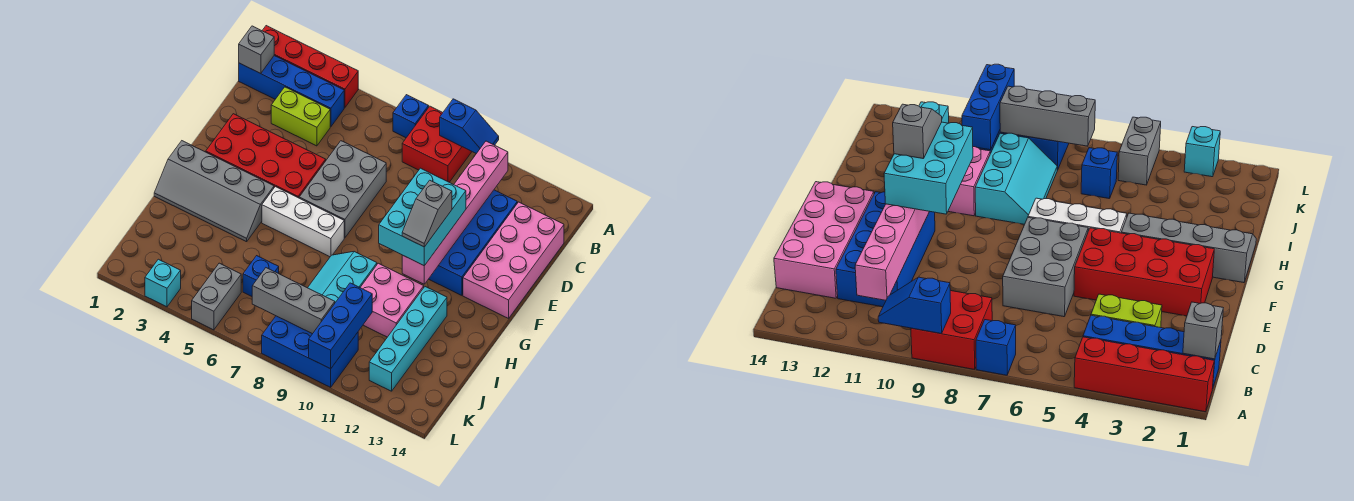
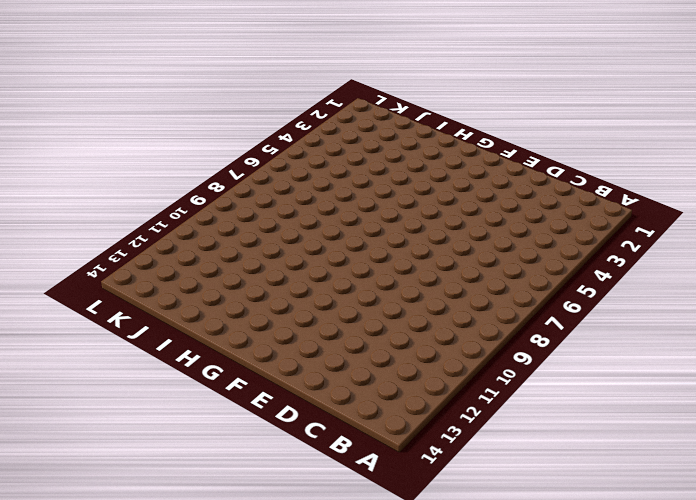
none -> red 1x4 brick [262,26,358,107]
none -> blue 1x1 brick [393,95,429,138]
none -> red 2x2 brick [402,106,472,182]

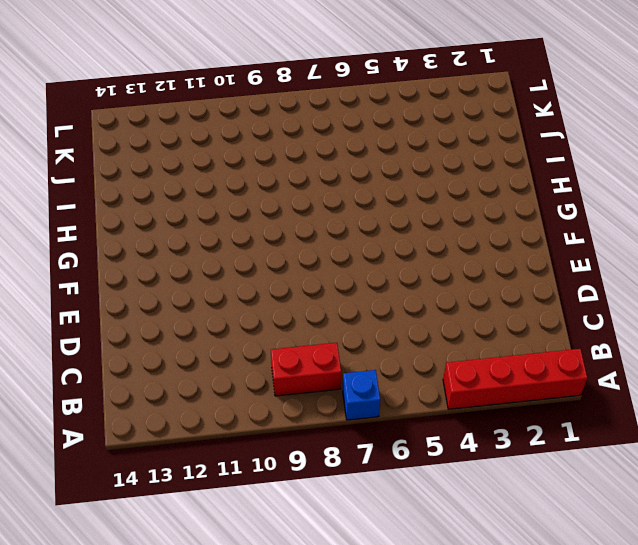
red 1x2 brick [271,343,341,396] -> red 2x2 brick [402,106,472,182]
none -> blue 1x4 brick [239,56,344,127]
none -> lime 1x2 brick [271,87,330,146]
none -> blue 2x4 brick [429,190,517,295]

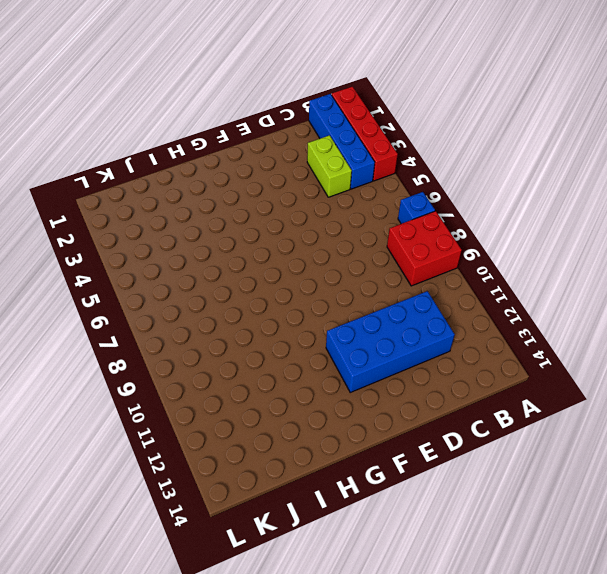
none -> pink 2x4 brick [463,202,564,318]
none -> grey 2x3 brick [299,141,386,238]
none -> red 2x4 brick [206,114,326,198]

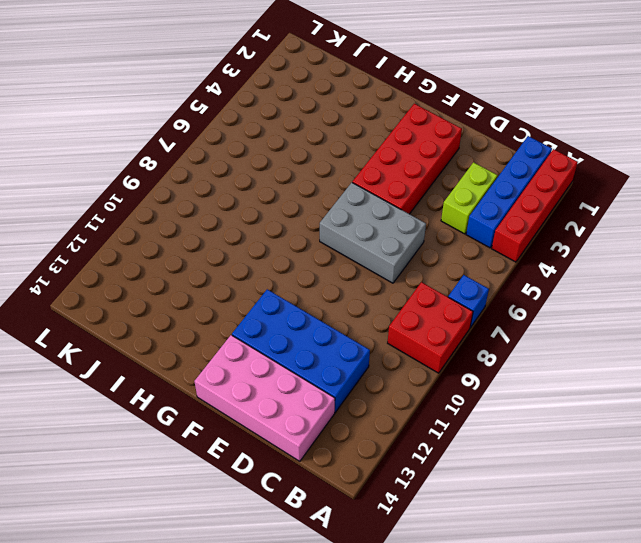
none -> grey 2x4 slope [154,141,274,242]
none -> white 1x3 brick [262,187,344,257]
none -> cyan 2x3 slope [308,252,377,303]

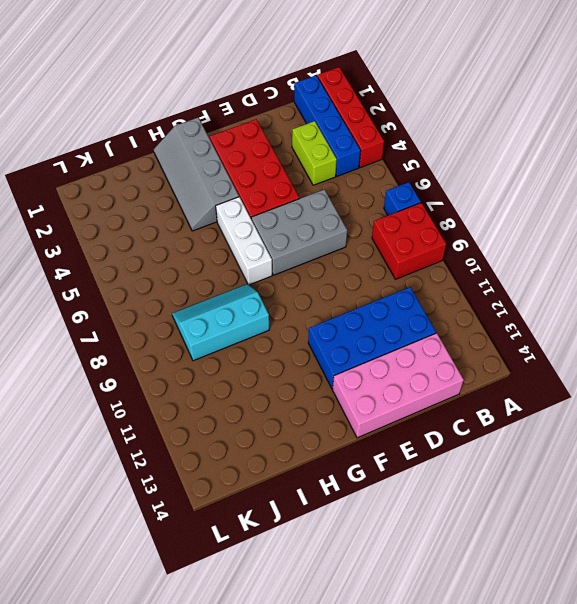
none -> pink 2x2 brick [360,263,424,337]
none -> cyan 1x4 brick [369,287,447,391]
none -> blue 1x1 brick [243,256,279,296]

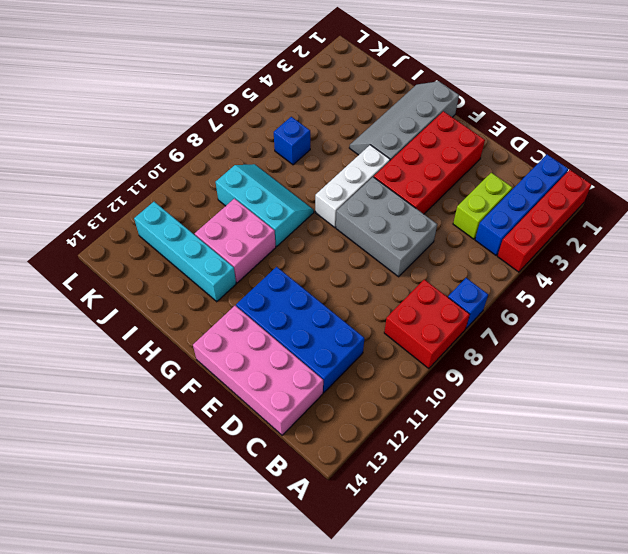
none -> grey 1x2 brick [192,263,241,330]
none -> blue 2x3 brick [262,316,358,387]
none -> cyan 1x1 brick [145,259,181,307]

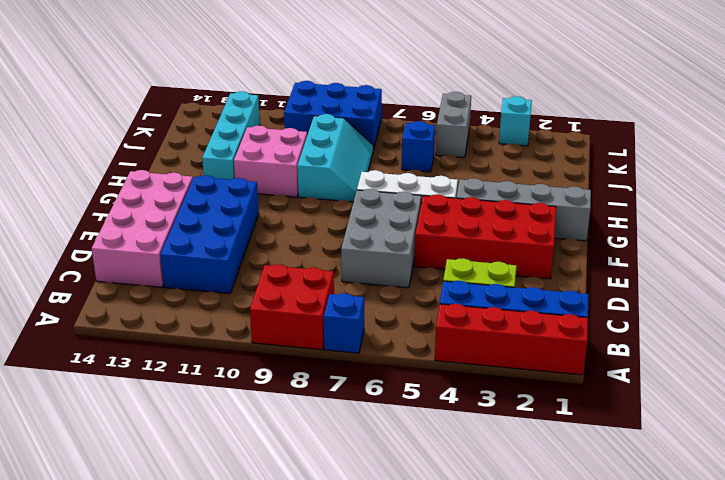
none -> blue 1x2 slope [440,99,499,154]
none -> grey 1x1 brick [239,26,274,74]
none -> pink 1x6 brick [402,141,508,284]

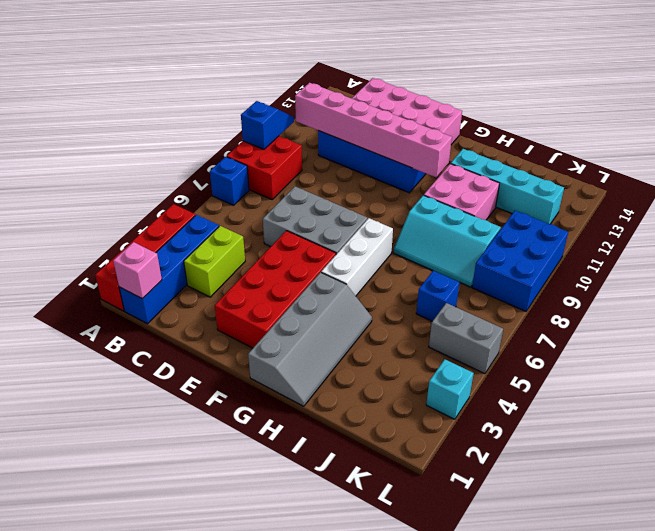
pink 1x1 brick [113,242,162,299] -> grey 1x1 brick [239,26,274,74]
none -> blue 1x3 brick [309,283,372,369]
none -> grey 1x3 brick [252,268,335,334]
none -> cyan 2x3 brick [379,168,466,266]

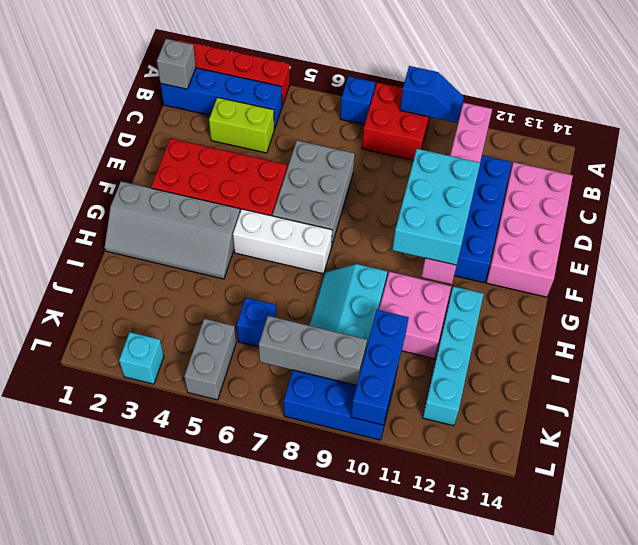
none -> grey 1x2 slope [402,180,452,247]

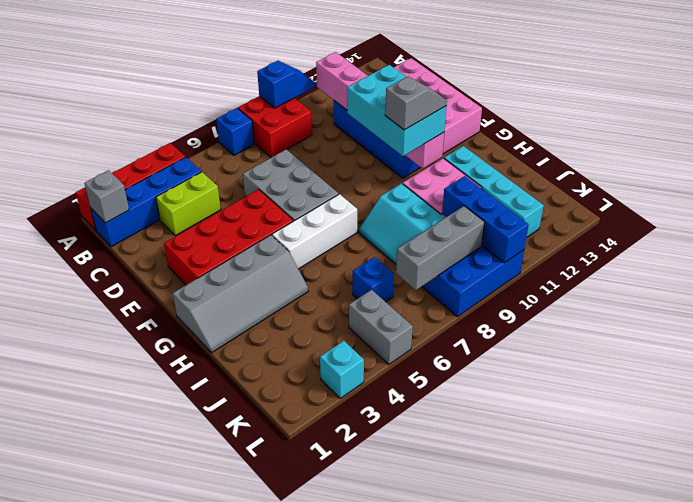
grey 1x2 slope [385,77,447,130] -> grey 1x2 slope turned to [402,180,452,247]

